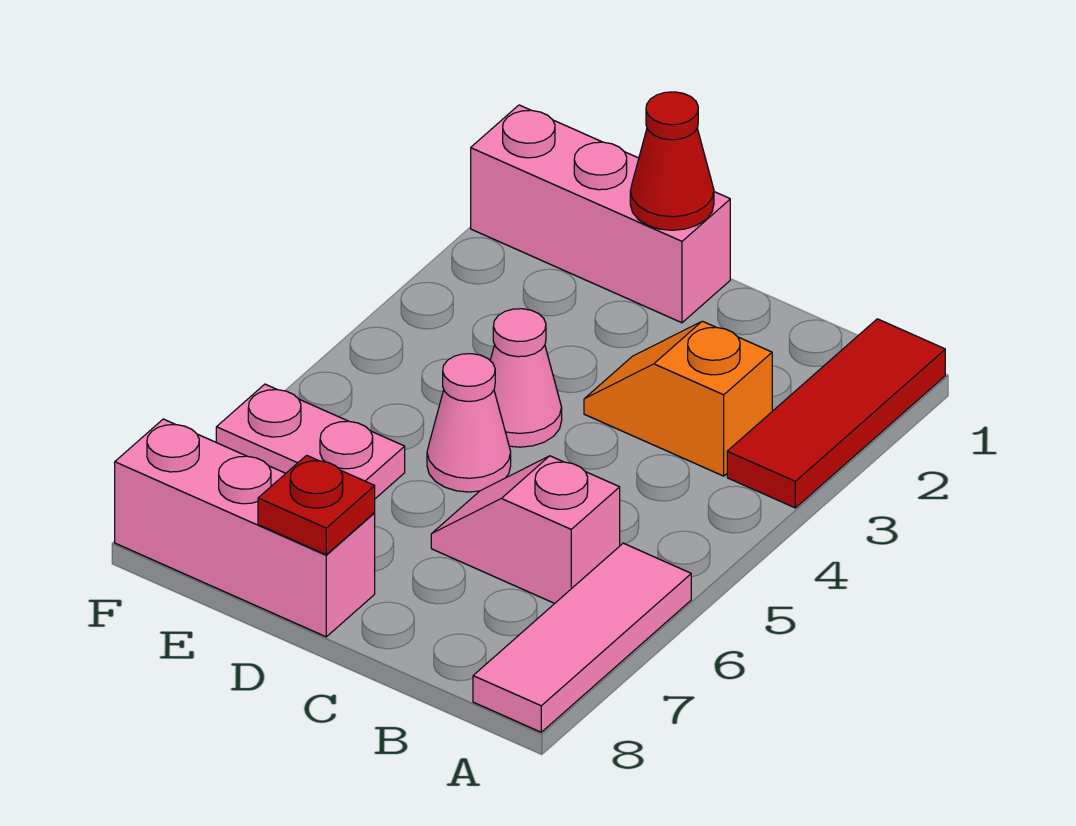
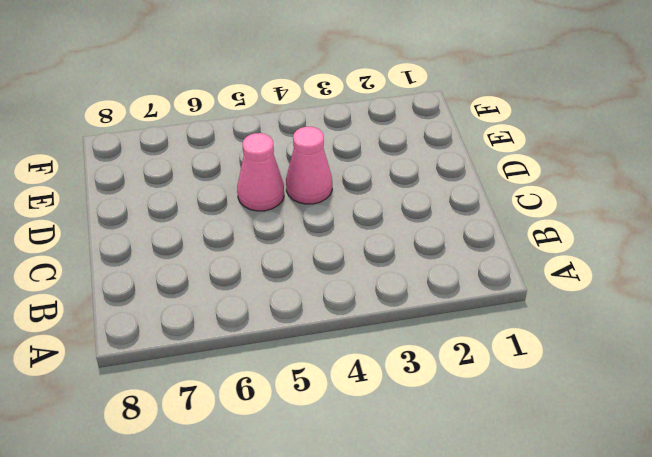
none -> red 1x3 tile [727,319,945,508]
none -> pink 1x3 tile [473,543,691,732]

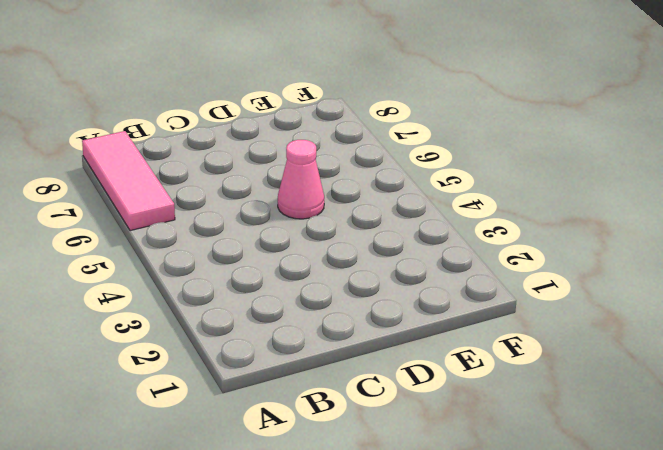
none -> red 1x3 tile [727,319,945,508]
none -> orange 1x2 slope [584,321,772,476]

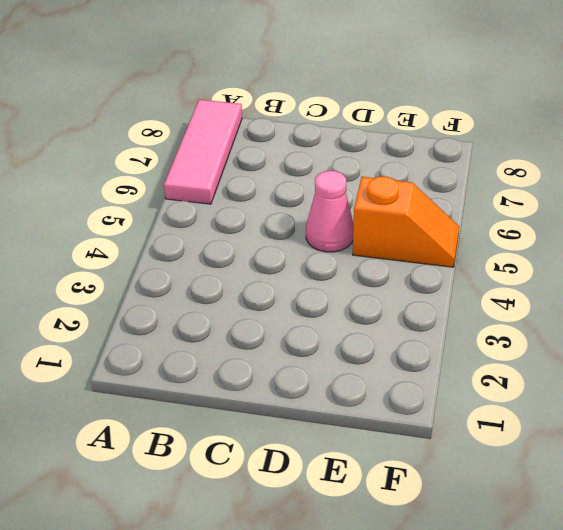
orange 1x2 slope [353,176,459,267] -> orange 1x2 slope moved to [584,321,772,476]
none -> red 1x3 tile [727,319,945,508]
none -> pink 1x2 slope [431,456,620,603]

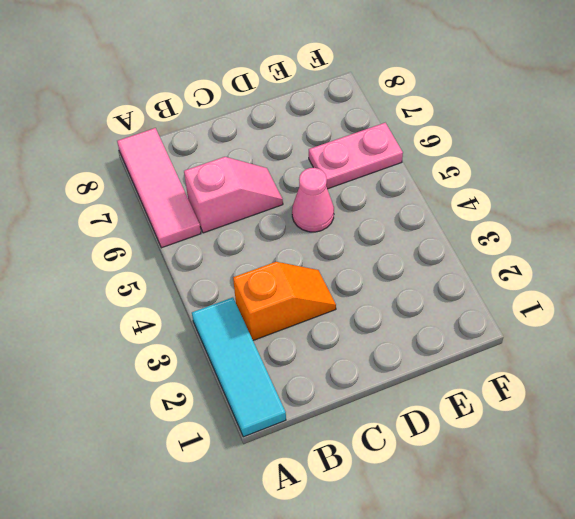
cyan 1x3 tile [192,297,286,437] -> red 1x3 tile [727,319,945,508]
none -> pink 1x3 brick [471,105,730,323]
none -> pink 1x1 cone [490,309,562,447]

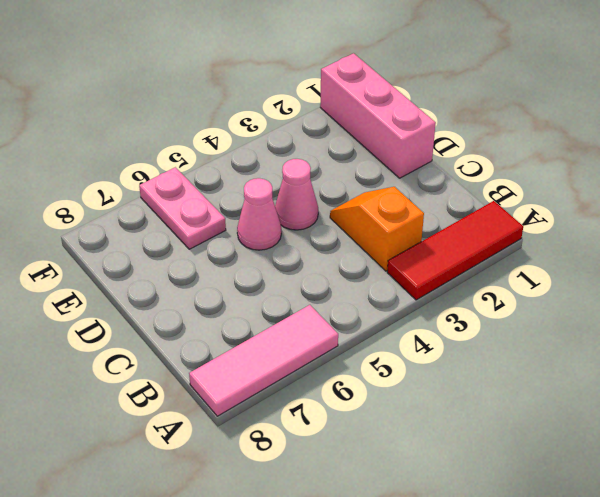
none -> pink 1x2 slope [431,456,620,603]
none -> pink 1x3 brick [115,419,375,637]

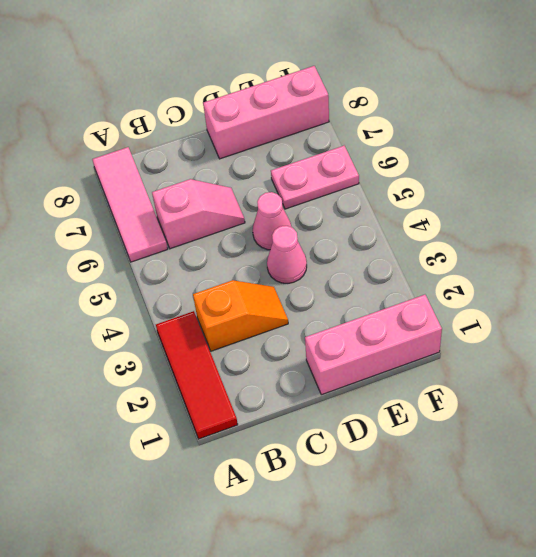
none -> red 1x1 cone [630,92,714,230]
none -> red 1x1 plate [258,455,375,554]

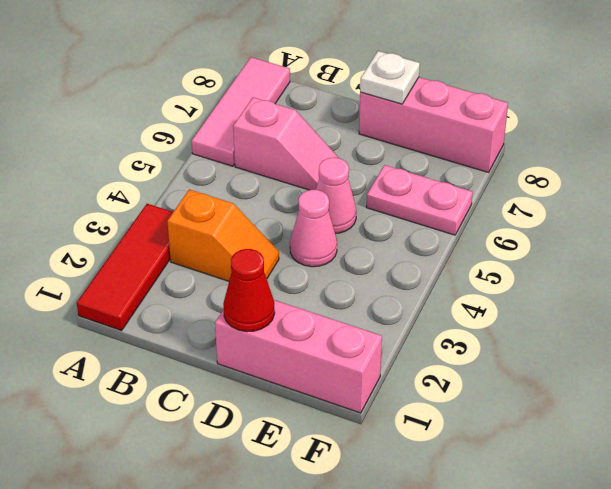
white 1x1 plate [360,51,420,104] -> red 1x1 plate [258,455,375,554]

